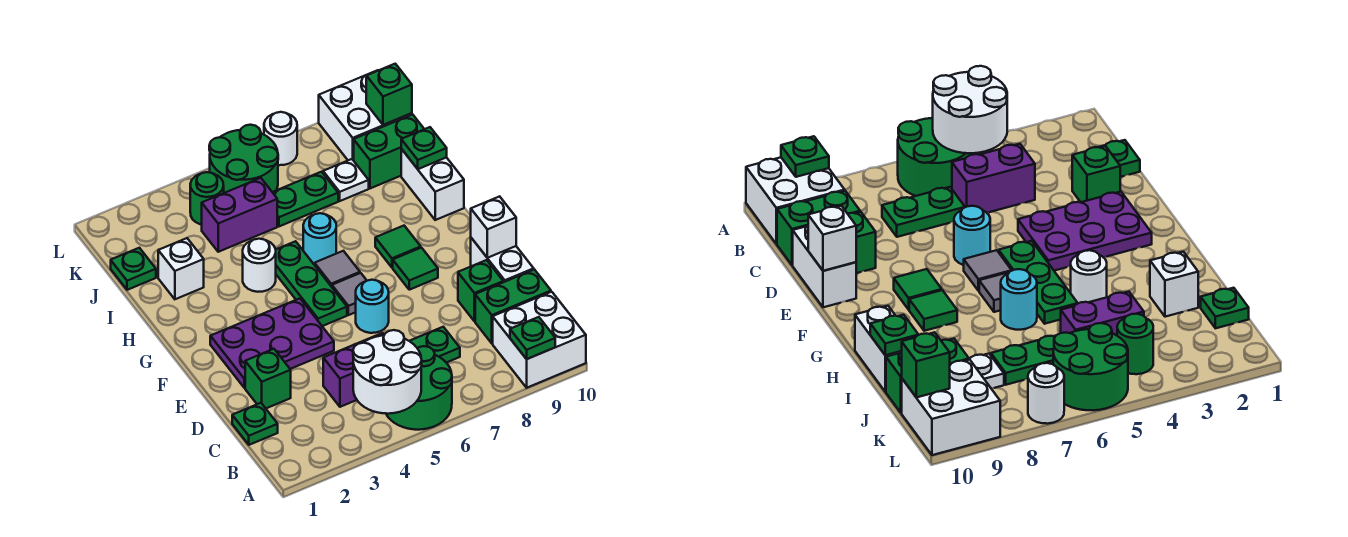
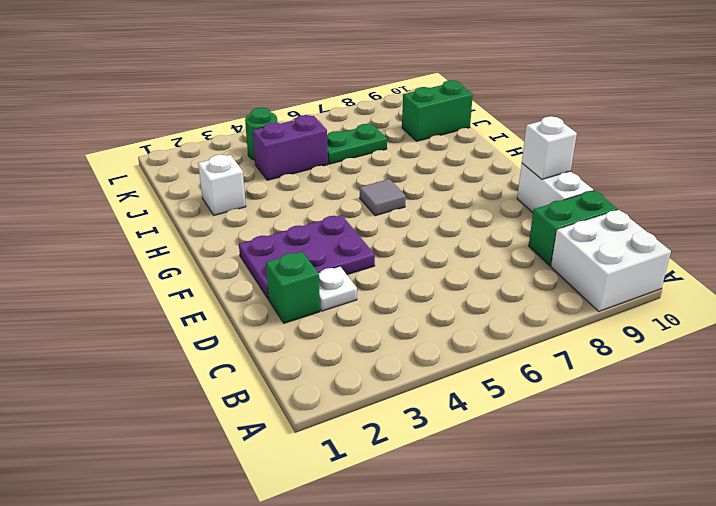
white 1x1 plate [318,266,357,311] -> white 1x1 plate moved to [323,159,369,201]
none -> green 2x2 round brick [386,346,452,430]
none -> green 1x1 plate [232,403,278,445]
none -> purple 1x2 brick [323,333,384,407]
none -> green 1x2 plate [410,327,460,363]

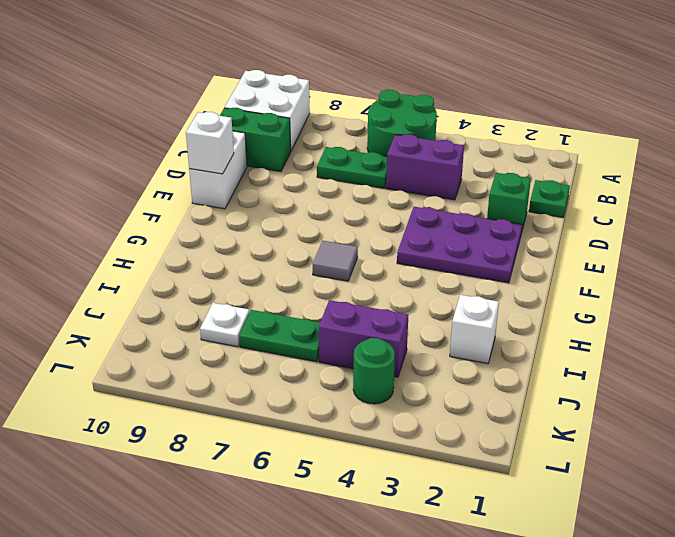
none -> green 1x1 brick [458,260,503,321]
none -> cyan 1x1 round brick [356,280,389,333]
none -> green 1x3 plate [276,241,347,326]
none -> grey 1x1 tile [332,273,367,315]

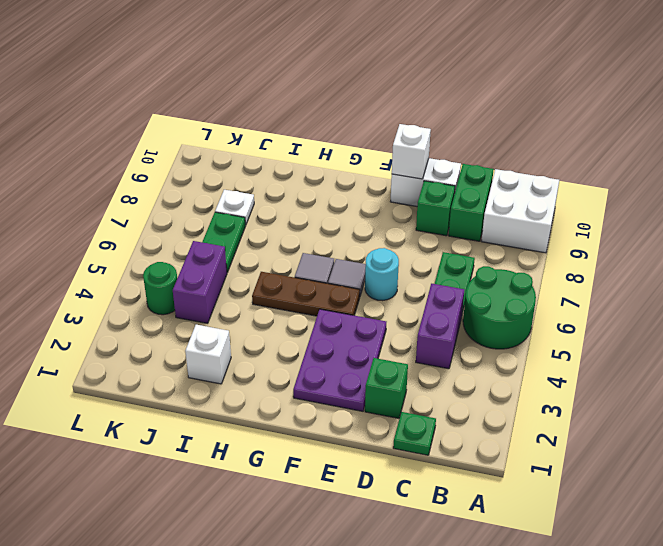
brown 1x3 plate [252,272,360,316] -> green 1x3 plate [276,241,347,326]
none -> green 1x1 tile [393,248,438,290]
none -> green 1x1 tile [375,226,421,268]
none -> white 1x1 round brick [243,239,276,292]
none -> cyan 1x1 round brick [303,213,336,265]

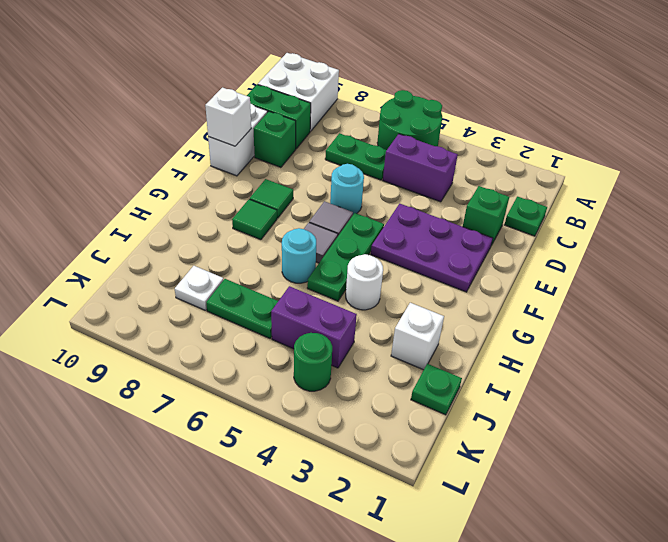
none -> white 1x2 brick [401,149,464,220]
none -> green 1x2 brick [354,114,424,188]
none -> green 2x2 round brick [209,125,278,193]
none -> white 2x2 brick [319,70,412,161]

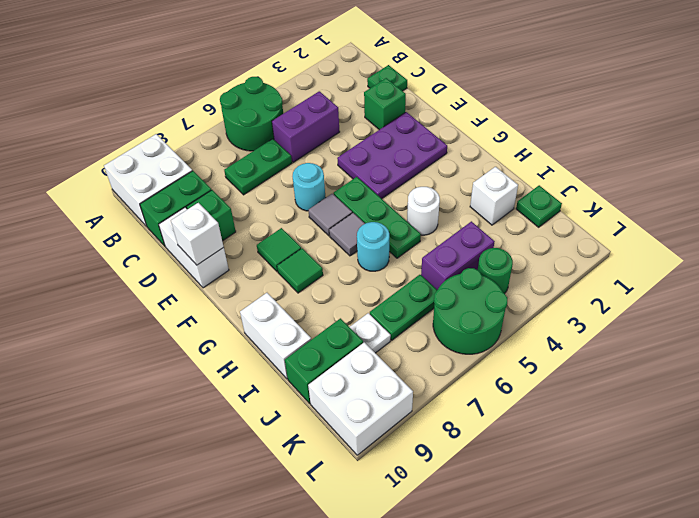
none -> white 1x1 round brick [264,112,297,165]
none -> white 2x2 round brick [353,330,422,414]
none -> green 1x1 plate [510,317,555,359]
none -> green 1x1 plate [401,127,447,169]

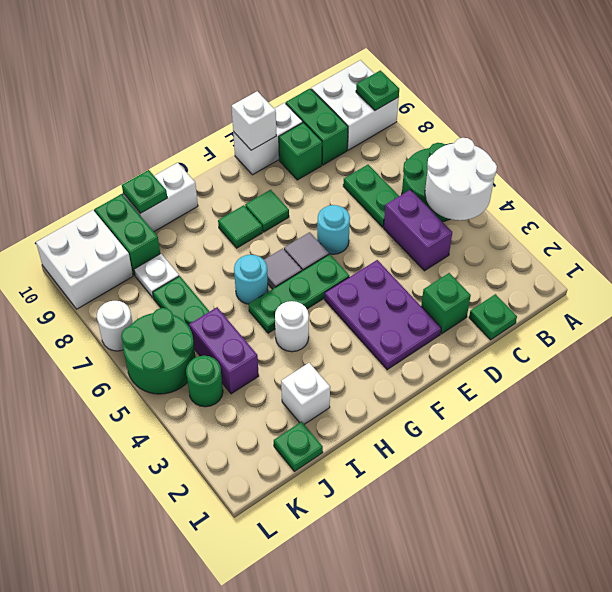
none -> green 1x1 brick [366,64,412,125]

